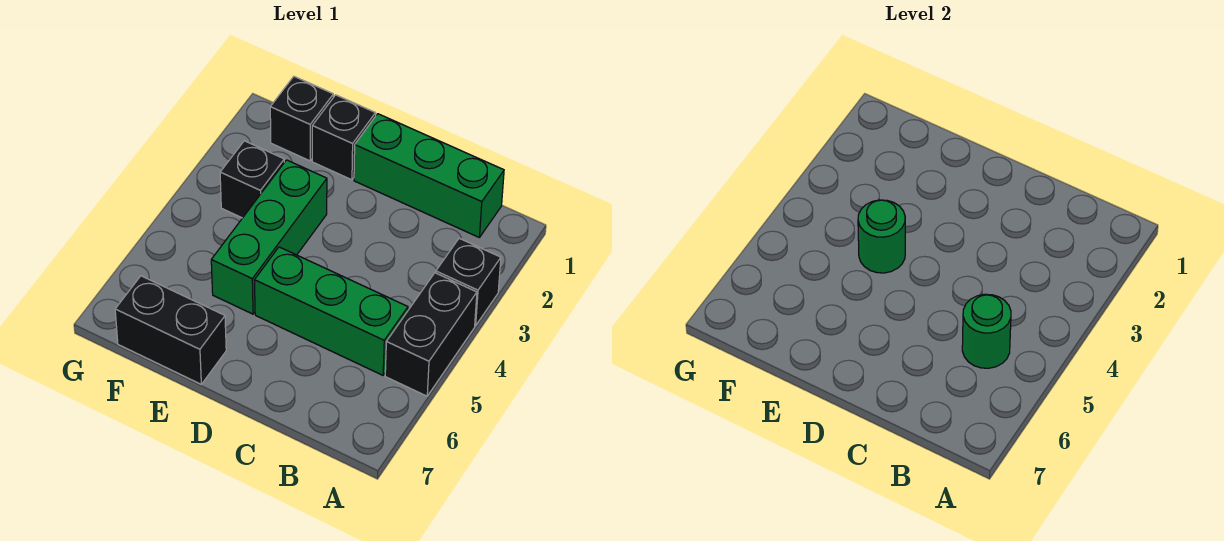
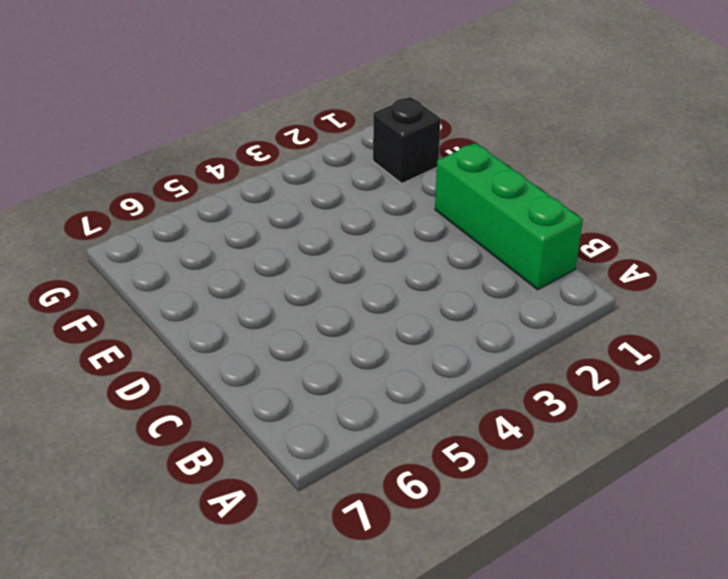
none -> black 1x1 brick [436,238,501,326]
none -> black 1x2 brick [385,273,477,396]

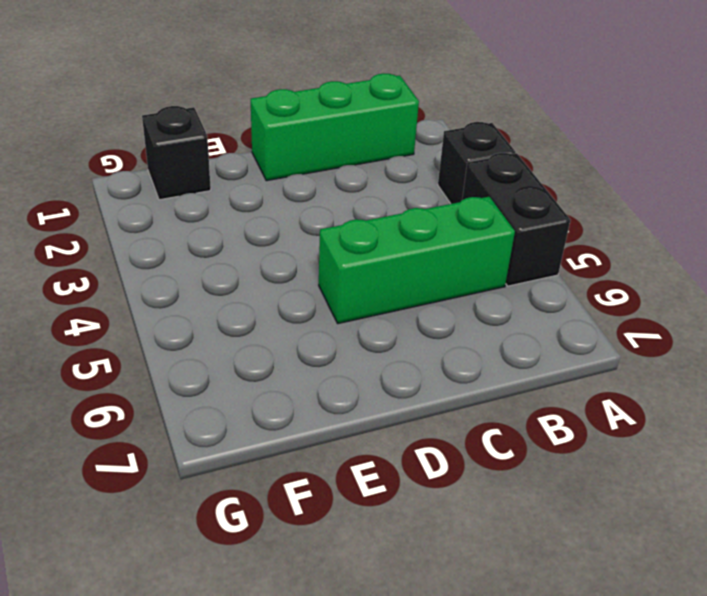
none -> black 1x1 brick [312,95,376,180]
none -> green 1x3 brick [211,160,327,314]

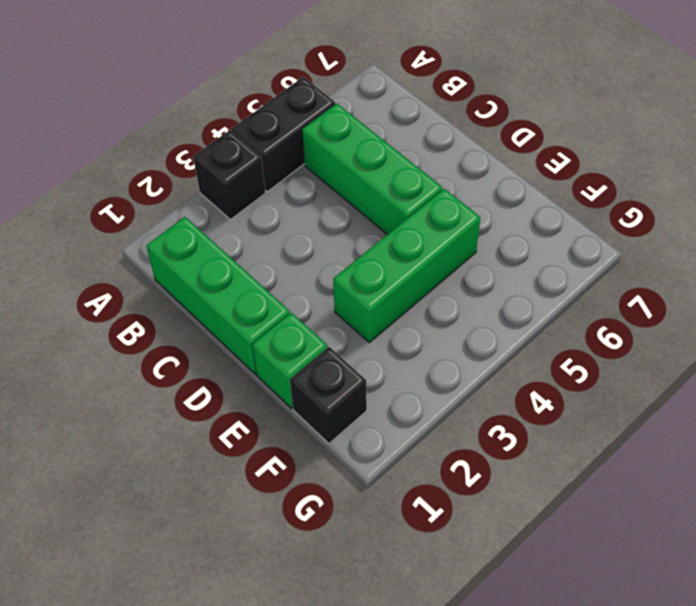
green 1x1 brick [252,313,327,408] -> black 1x1 brick [312,95,376,180]
none -> black 1x2 brick [115,276,226,384]
none -> black 1x1 brick [220,141,284,218]

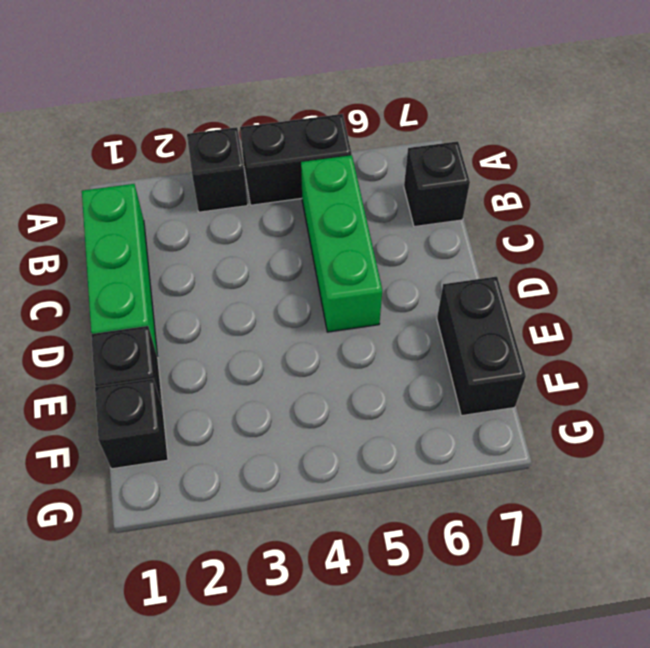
black 1x1 brick [404,141,470,227] -> black 1x1 brick moved to [220,141,284,218]
none -> green 1x3 brick [211,160,327,314]
none -> green 1x1 round brick [962,294,1011,368]

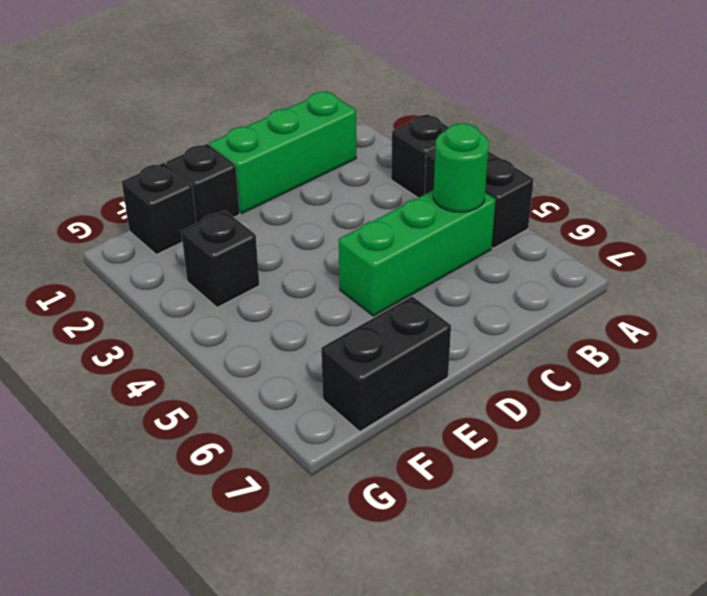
none -> green 1x3 brick [211,160,327,314]
none -> green 1x1 round brick [858,200,905,273]

